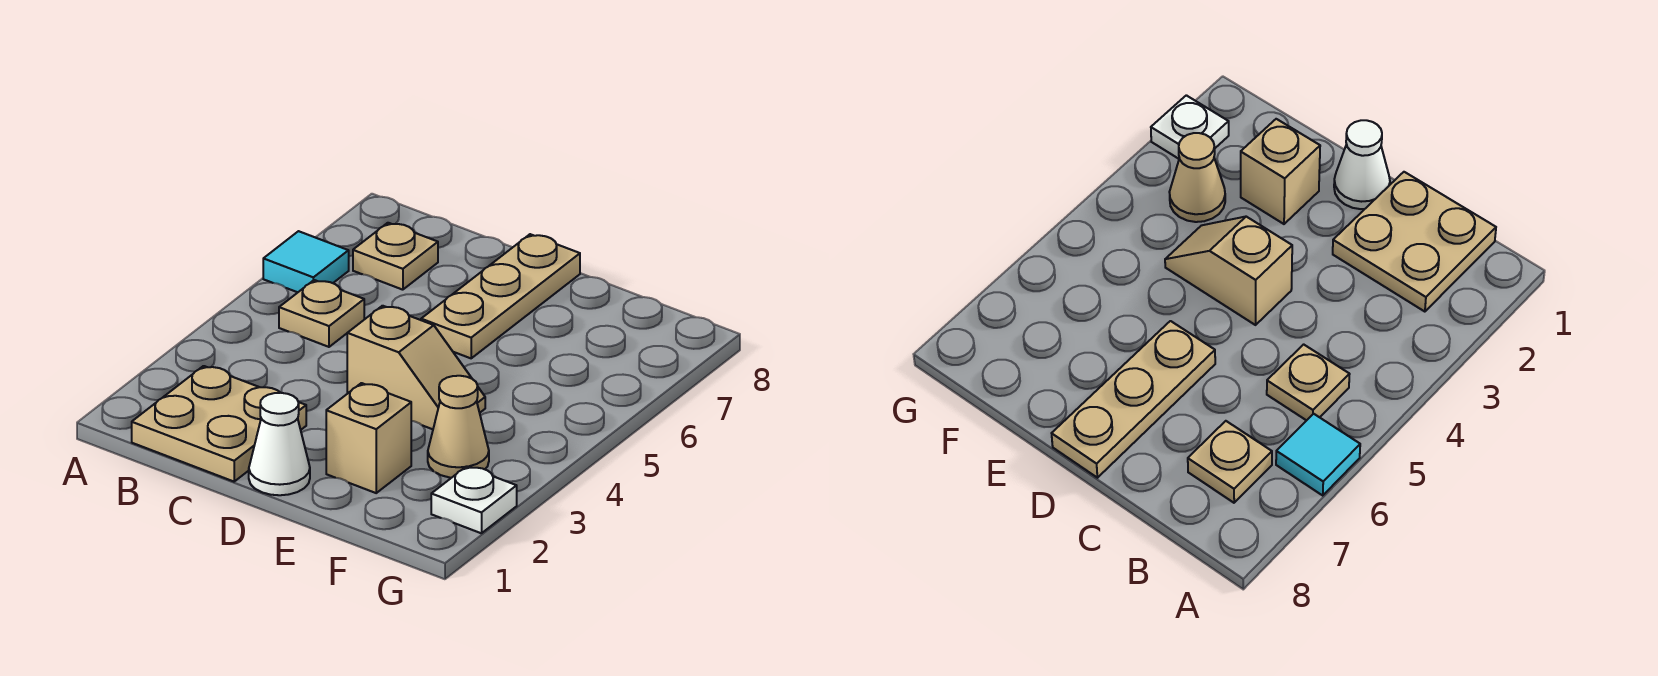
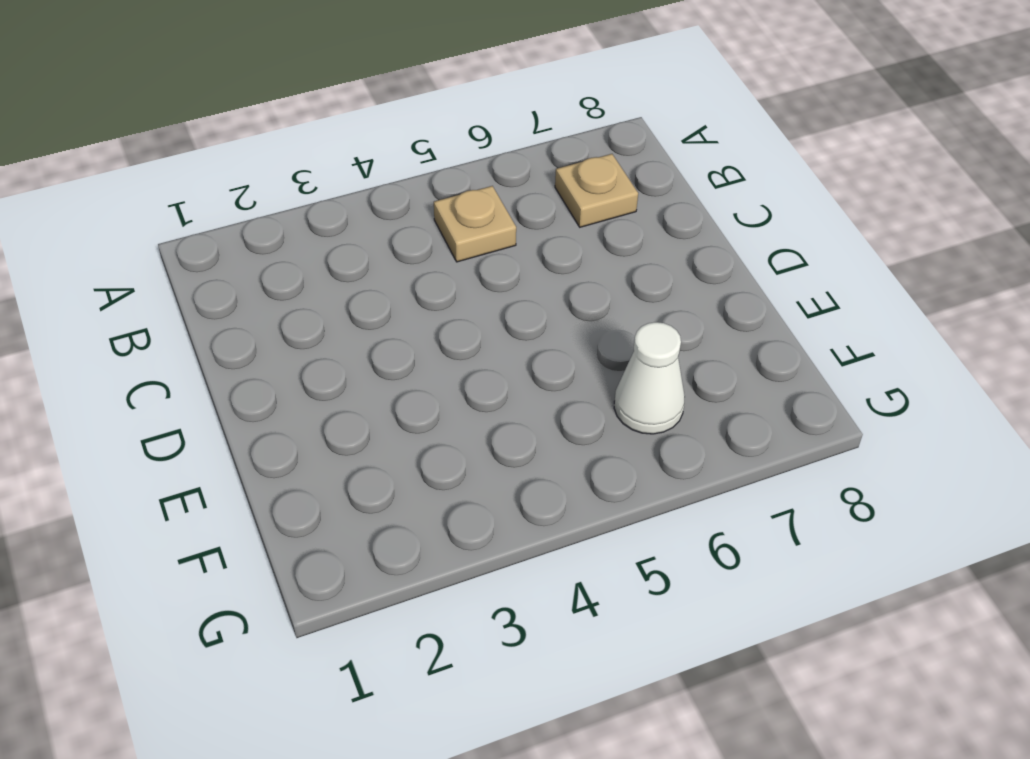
white 1x1 cone [614,322,685,434] -> white 1x1 cone moved to [249,393,310,495]
none -> cyan 1x1 tile [263,231,349,292]
none -> tan 2x2 plate [132,366,306,482]

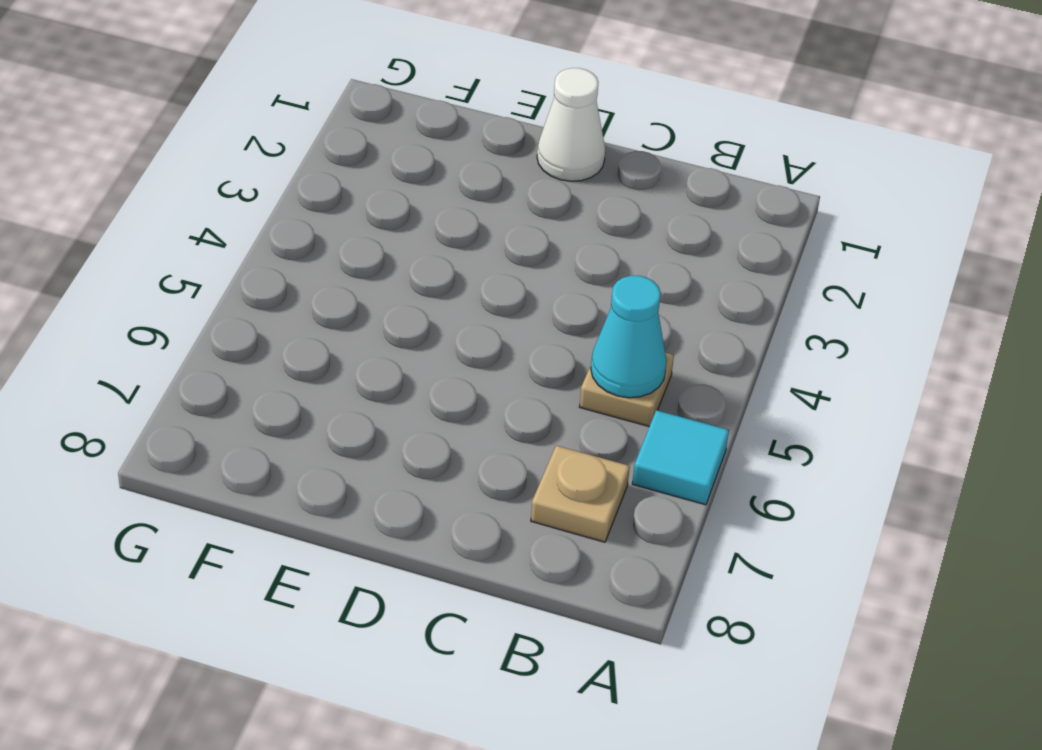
cyan 1x1 cone [591,276,667,398] -> none
none -> tan 2x2 plate [132,366,306,482]
none -> tan 1x2 slope [347,306,485,429]

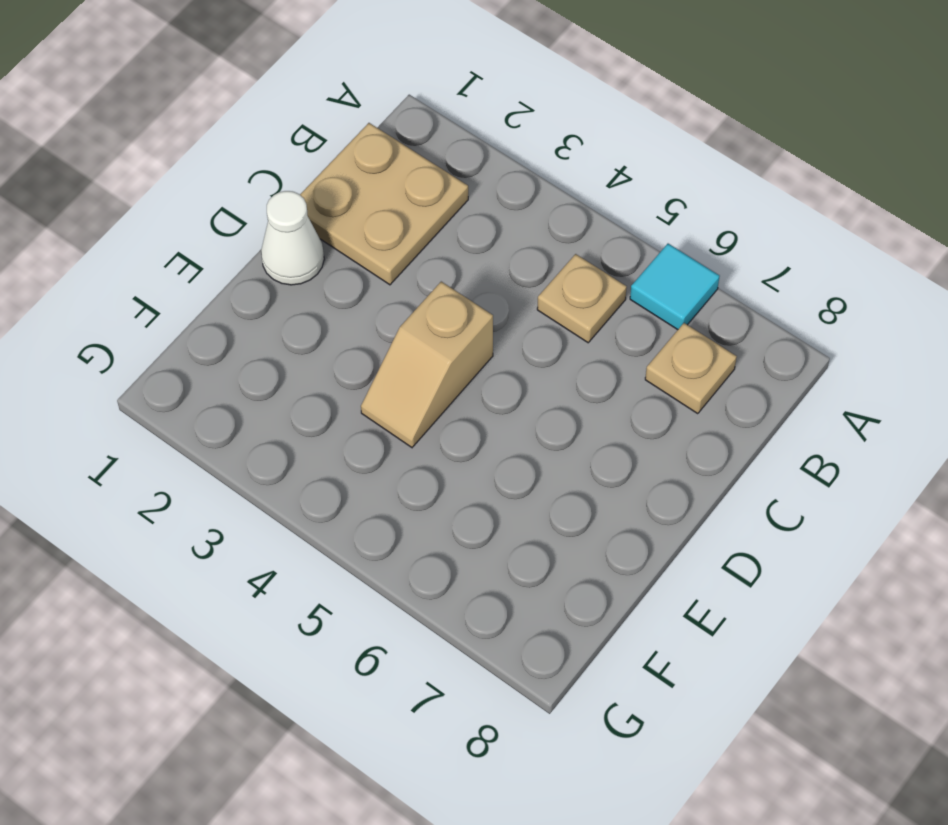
none -> tan 1x3 plate [421,234,580,358]
none -> tan 1x1 brick [326,383,411,493]

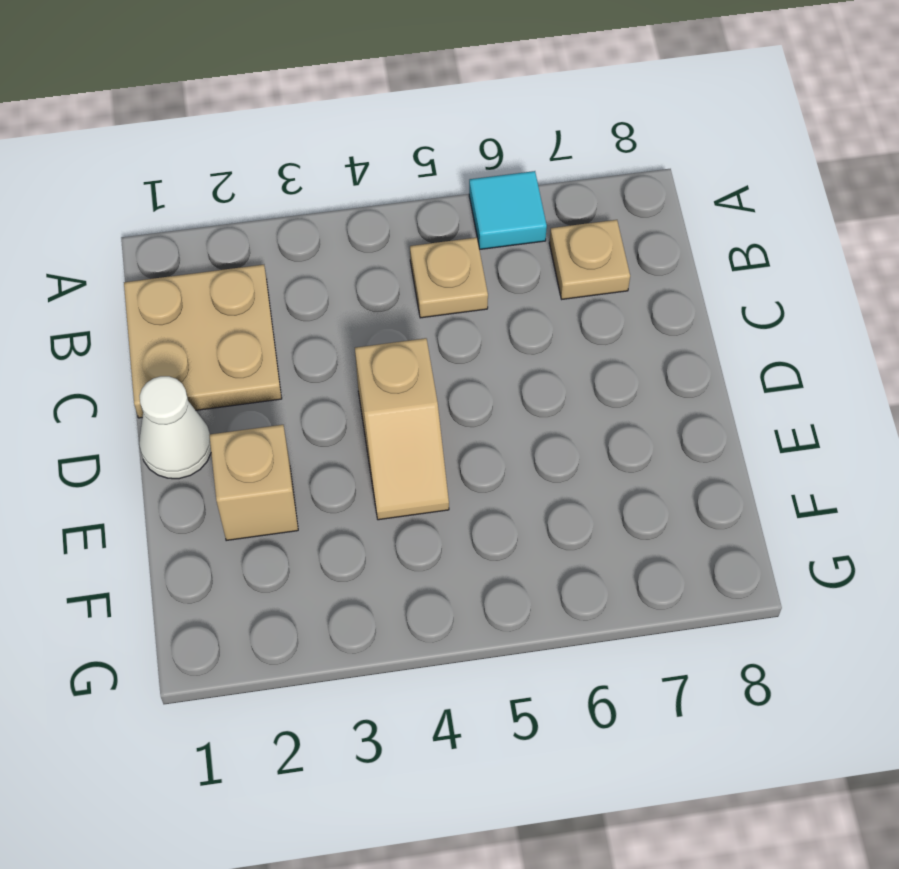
none -> tan 1x3 plate [421,234,580,358]
none -> tan 1x1 cone [428,376,489,478]

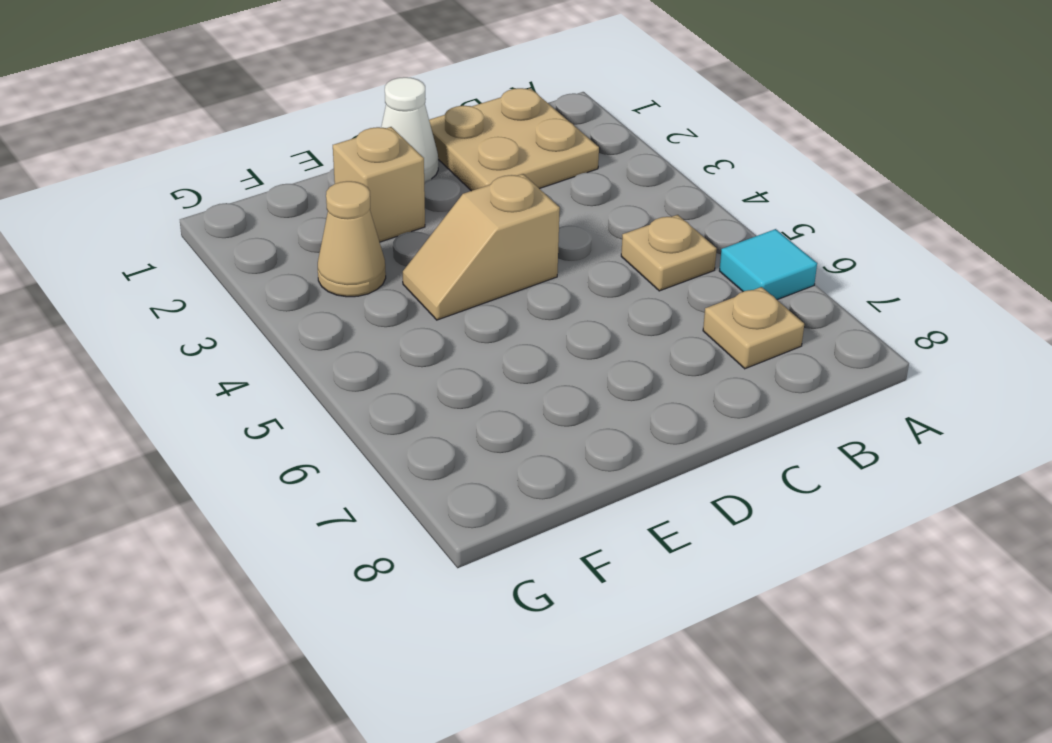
none -> tan 1x3 plate [421,234,580,358]
none -> white 1x1 plate [431,466,517,533]

